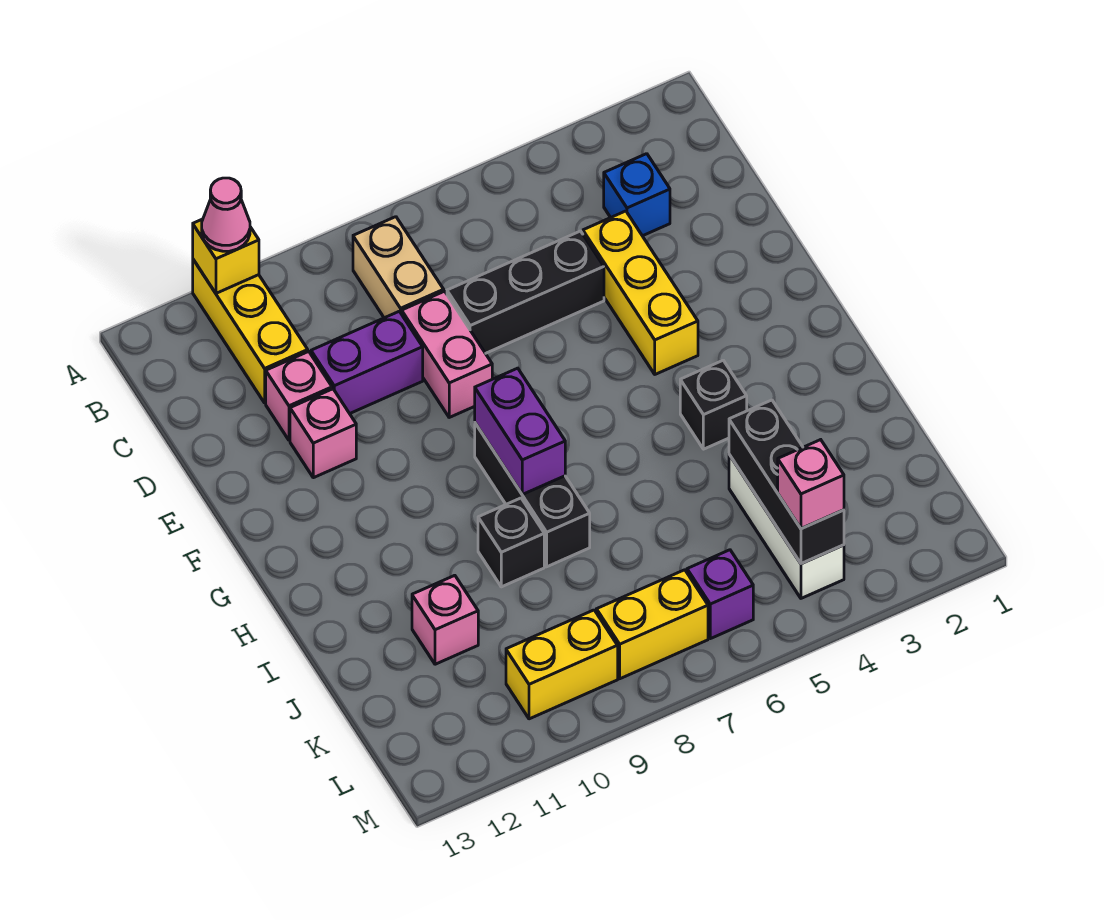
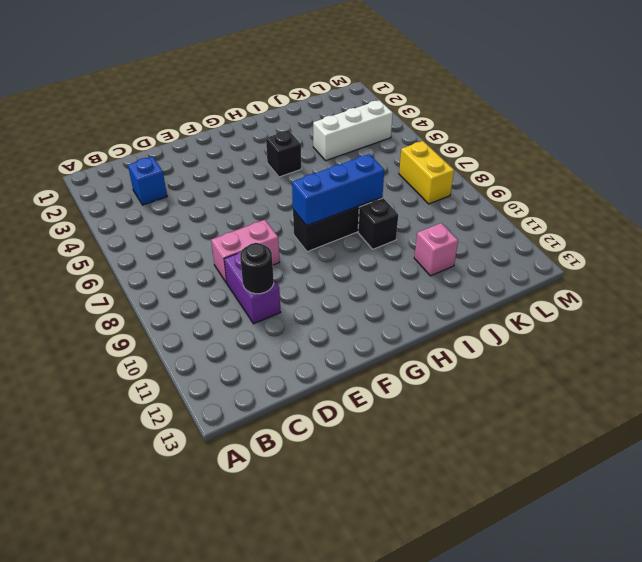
black 1x1 round brick [240,243,274,294] -> none
blue 1x3 brick [292,154,384,226] -> purple 1x2 brick [475,368,565,494]
none -> yellow 1x3 brick [193,260,308,403]
none -> tan 1x2 brick [353,217,444,318]
none -> yellow 1x3 brick [583,211,698,374]

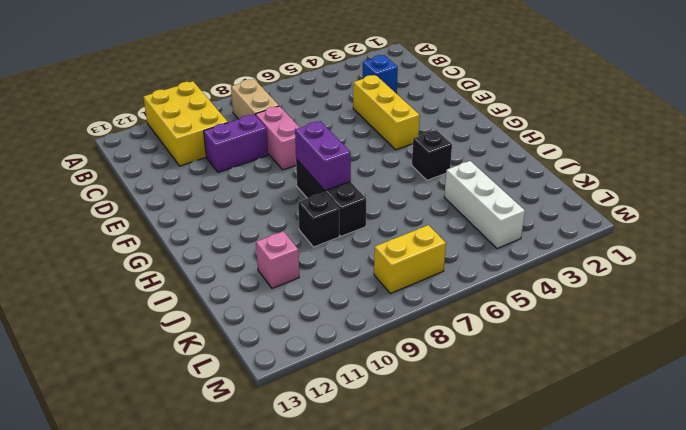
yellow 2x3 brick [143,81,228,166] -> yellow 1x3 brick [193,260,308,403]
none -> black 1x3 brick [447,231,604,353]
none -> pink 1x1 brick [266,351,332,440]
none -> pink 1x1 brick [290,389,356,478]

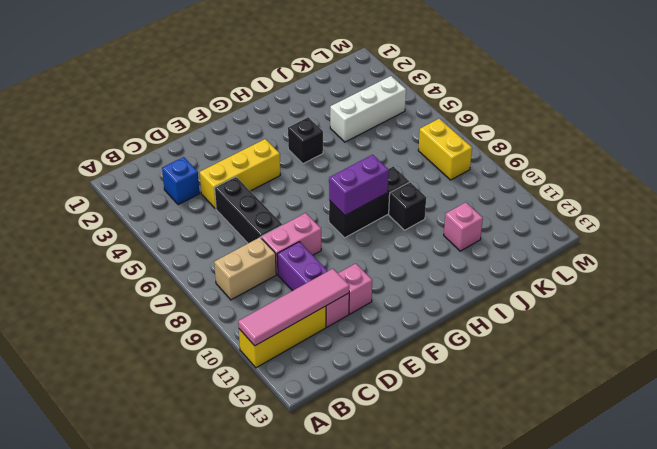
pink 1x4 tile [238,269,349,346] -> yellow 1x1 brick [193,219,259,293]
none -> purple 1x1 brick [687,550,753,639]
none -> yellow 1x2 brick [506,610,618,719]
none -> black 1x3 brick [729,400,844,564]

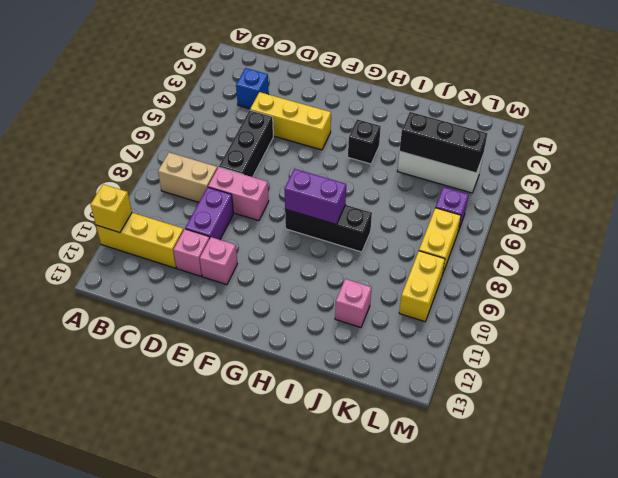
none -> black 1x1 brick [478,498,544,587]
none -> pink 1x1 cone [202,178,250,251]
none -> pink 1x1 brick [778,440,844,528]

